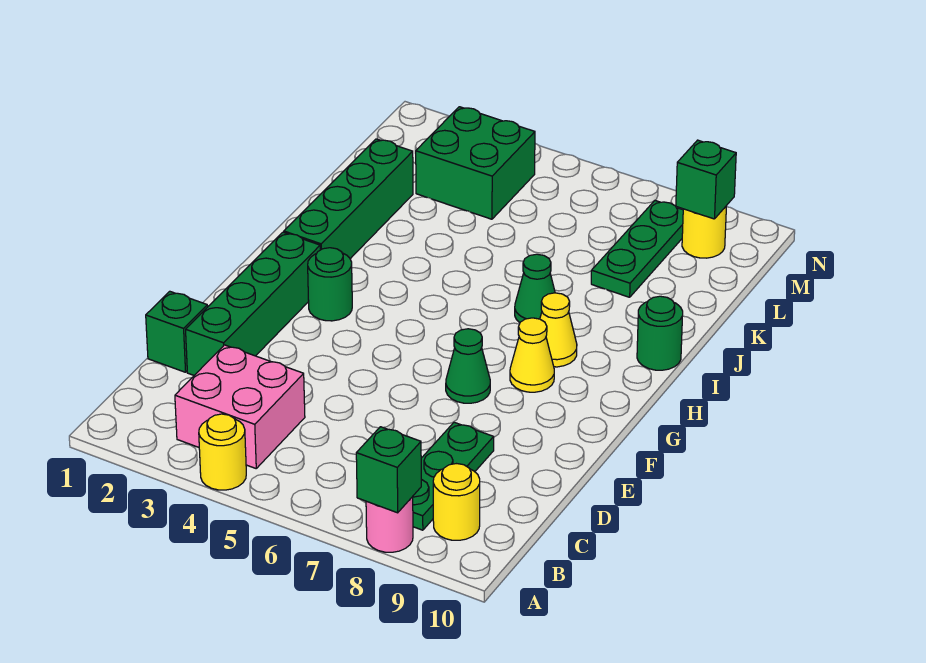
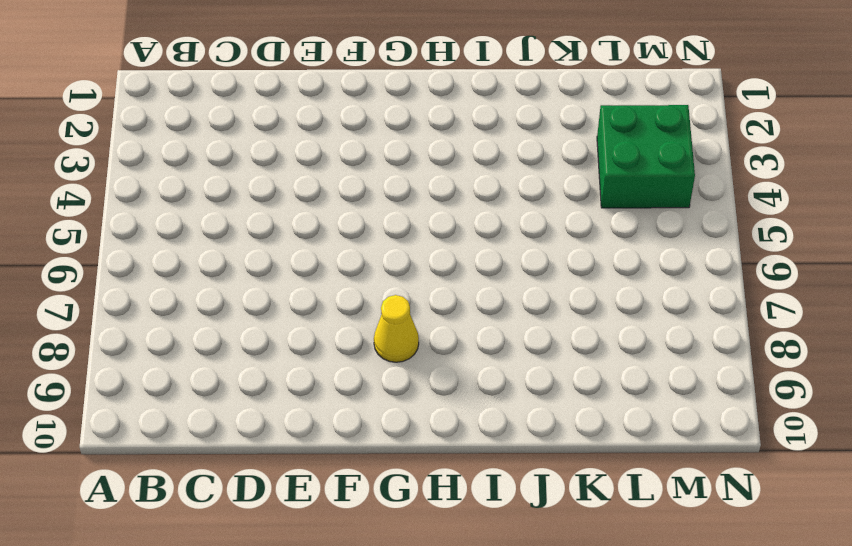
none -> yellow 1x1 round brick [199,414,246,490]
none -> pink 1x1 round brick [366,497,413,552]
none -> pink 2x2 brick [175,345,305,468]

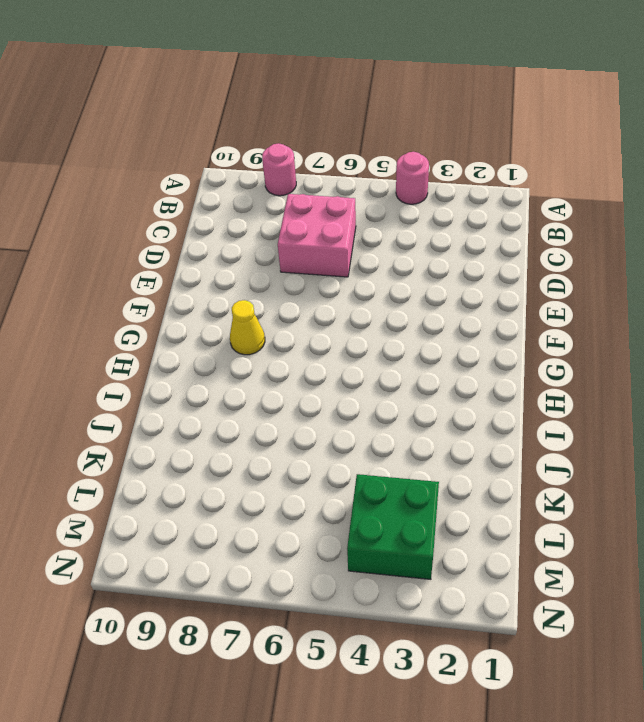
pink 1x1 round brick [396,152,429,204] -> yellow 1x1 round brick [199,414,246,490]
pink 2x2 brick [278,194,356,277] -> pink 2x2 brick moved to [175,345,305,468]
none -> green 1x3 plate [413,422,494,530]
none -> yellow 1x1 round brick [433,464,480,540]
none -> green 1x1 brick [146,291,208,372]

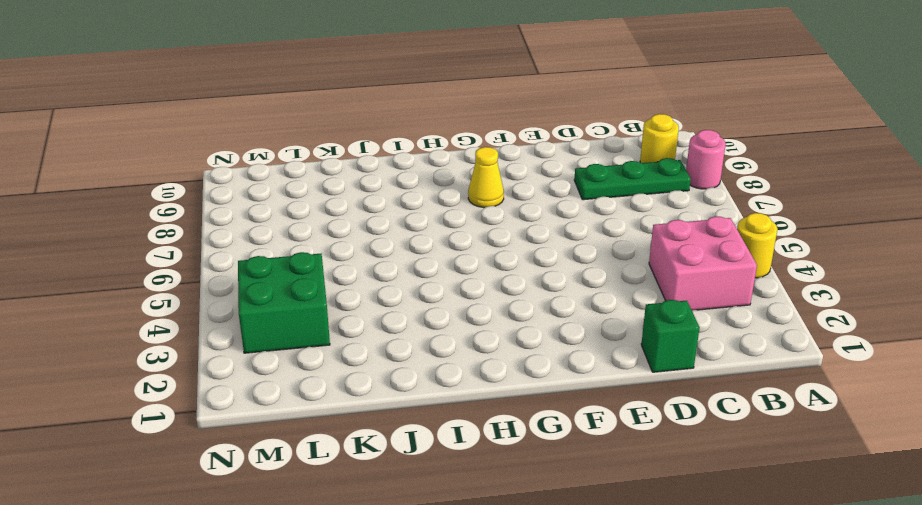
none -> green 1x4 brick [186,232,320,375]
none -> green 1x1 cone [446,329,490,403]
none -> green 1x1 round brick [308,248,352,321]

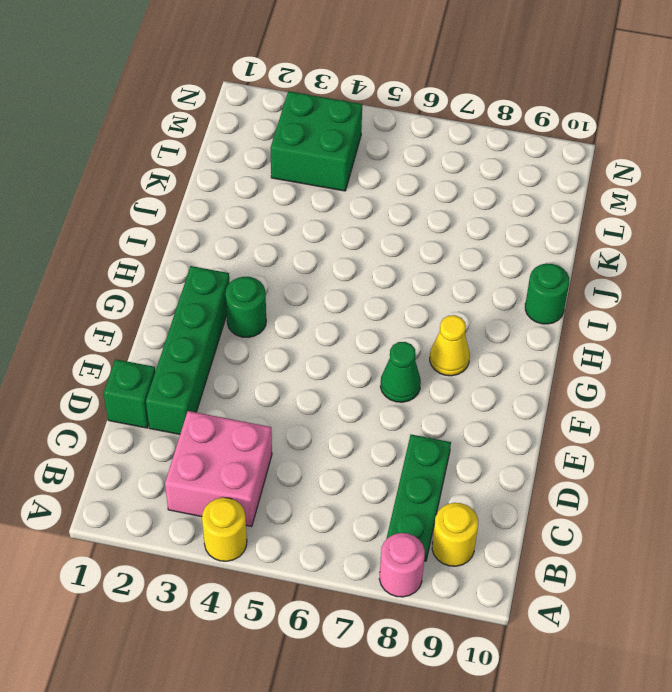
none -> green 1x4 brick [284,139,413,259]
none -> yellow 1x1 cone [540,293,577,367]
none -> green 1x1 cone [515,254,555,323]

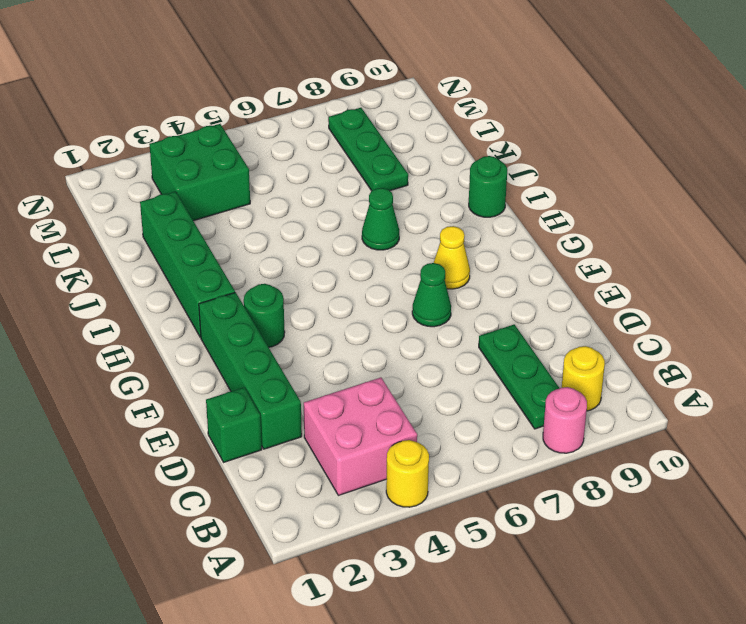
none -> yellow 1x1 cone [540,293,577,367]
none -> yellow 1x1 round brick [682,207,726,258]
none -> green 1x1 brick [356,427,421,513]

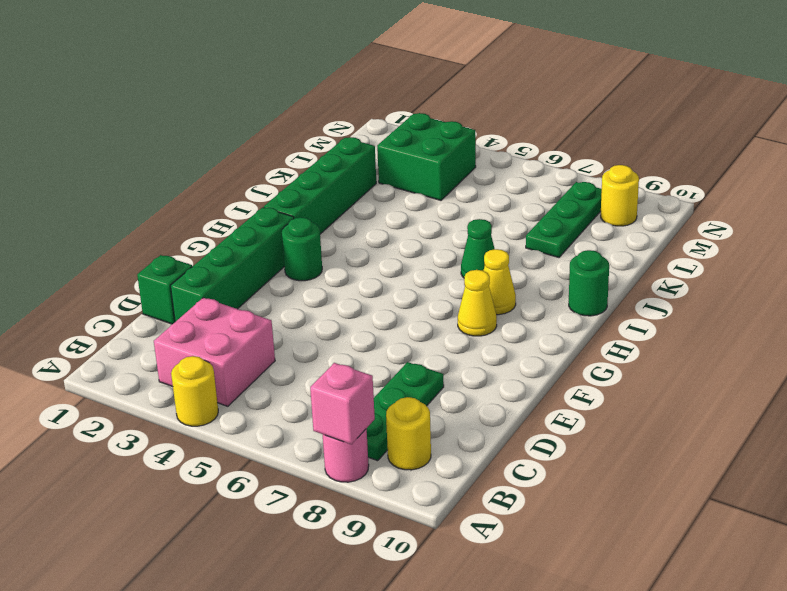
pink 1x1 brick [310,363,375,444] -> green 1x1 brick [356,427,421,513]
none -> green 1x1 cone [446,329,490,403]
none -> green 1x1 brick [676,140,736,219]

